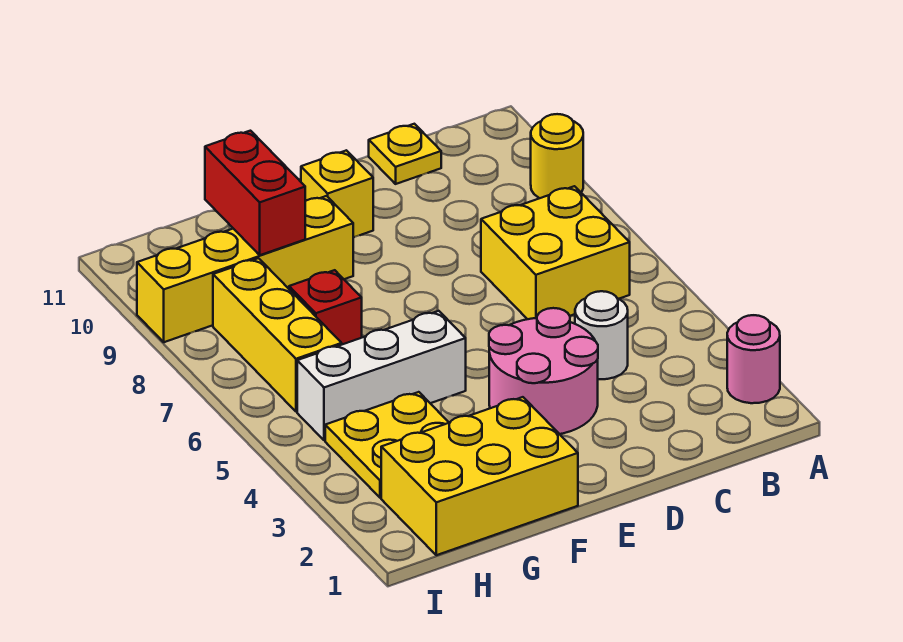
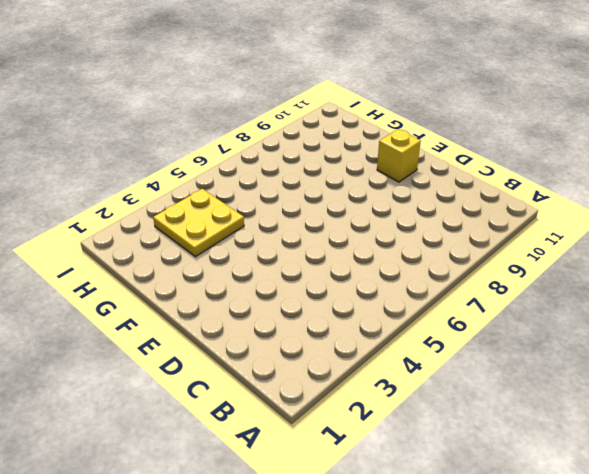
none -> pink 1x1 round brick [727,315,780,403]
none -> yellow 1x1 round brick [531,114,583,198]
none -> yellow 2x2 brick [481,186,630,319]

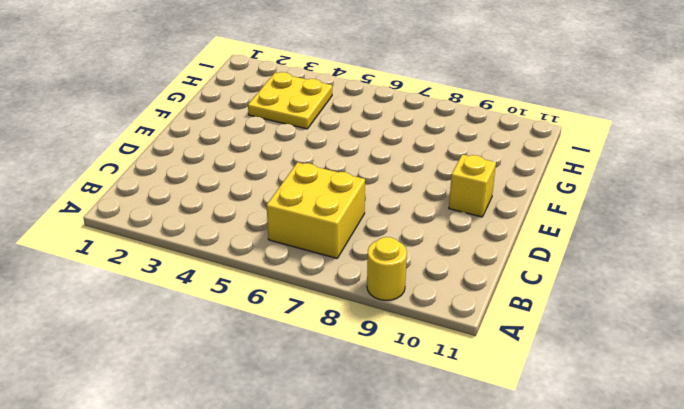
none -> pink 1x1 round brick [727,315,780,403]
none -> white 1x1 round brick [575,291,628,379]
none -> yellow 1x1 plate [369,124,441,184]

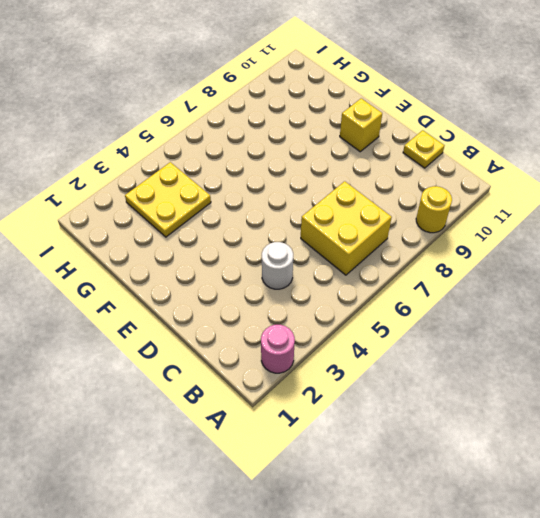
none -> pink 2x2 round brick [489,308,598,434]
none -> yellow 2x3 brick [381,397,578,555]
none -> white 1x3 brick [297,311,466,440]

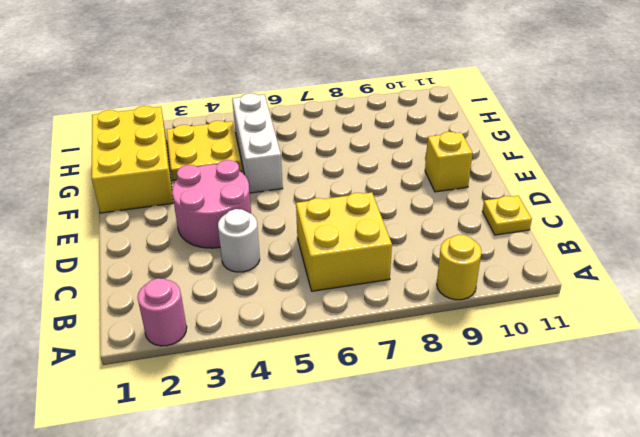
none -> yellow 1x4 brick [137,196,353,342]
none -> red 1x1 brick [289,270,362,344]
none -> yellow 1x3 brick [213,258,342,412]

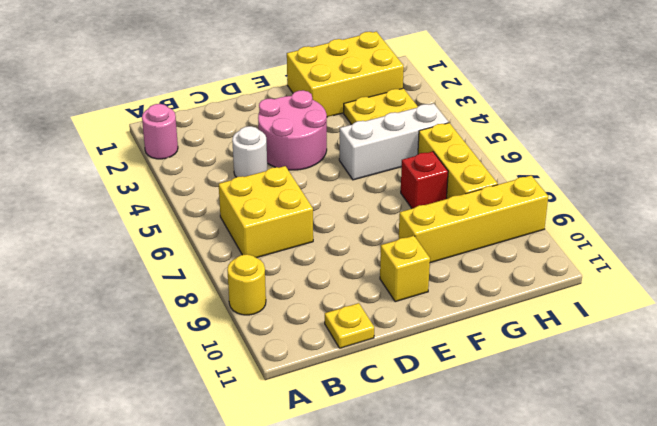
none -> red 1x2 brick [205,131,305,255]

